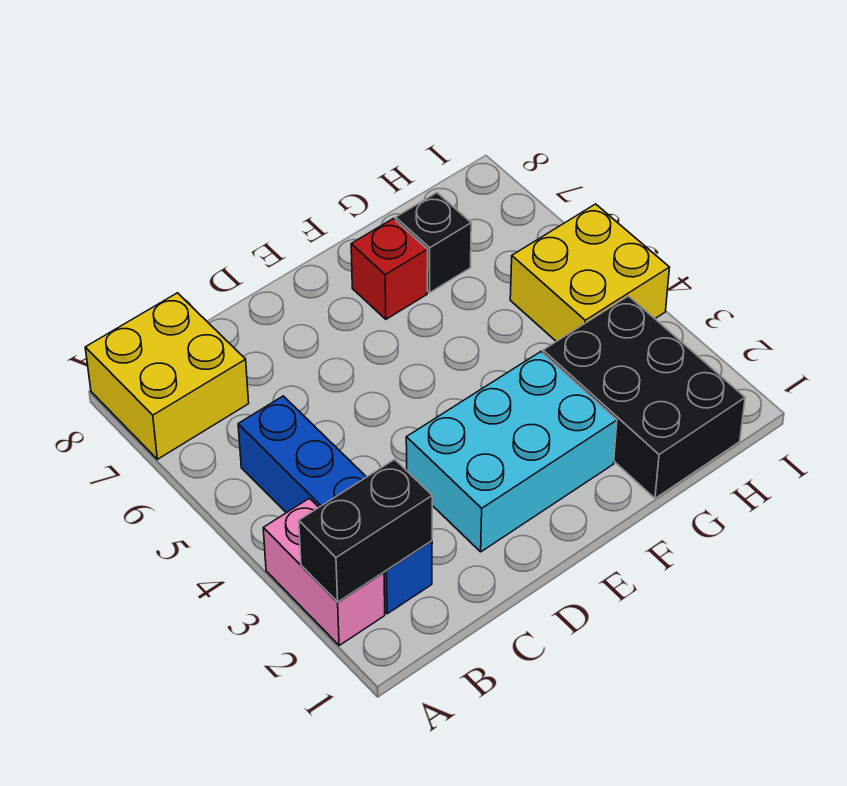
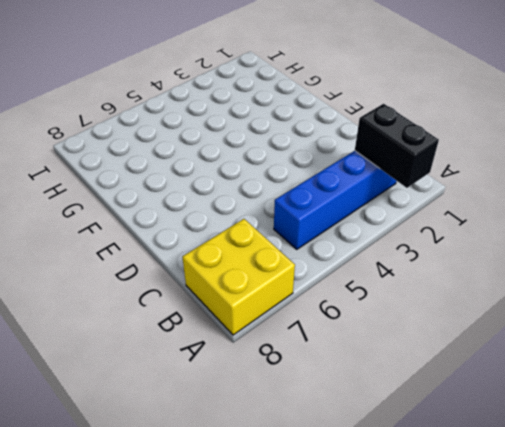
none -> pink 1x2 brick [263,498,385,645]
none -> cyan 2x3 brick [406,352,617,552]

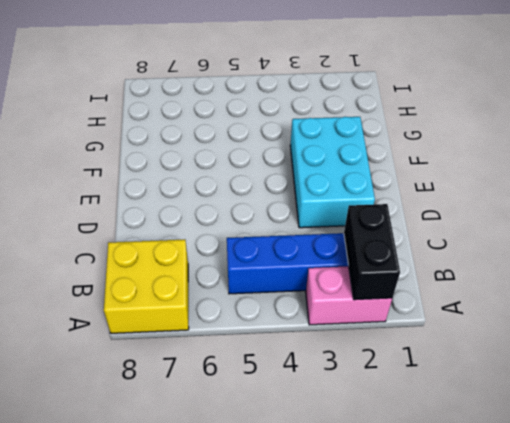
none -> red 1x1 brick [351,219,428,319]
none -> black 2x3 brick [543,296,745,498]

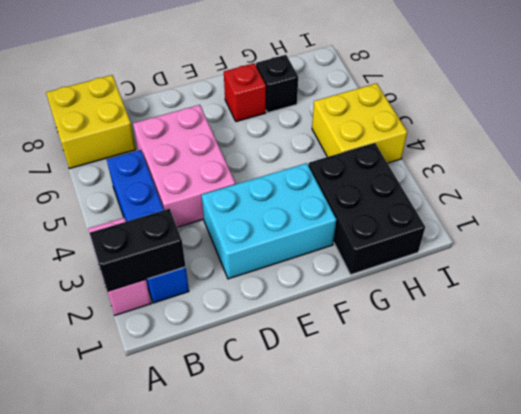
pink 2x3 brick [133,105,236,227] -> none

